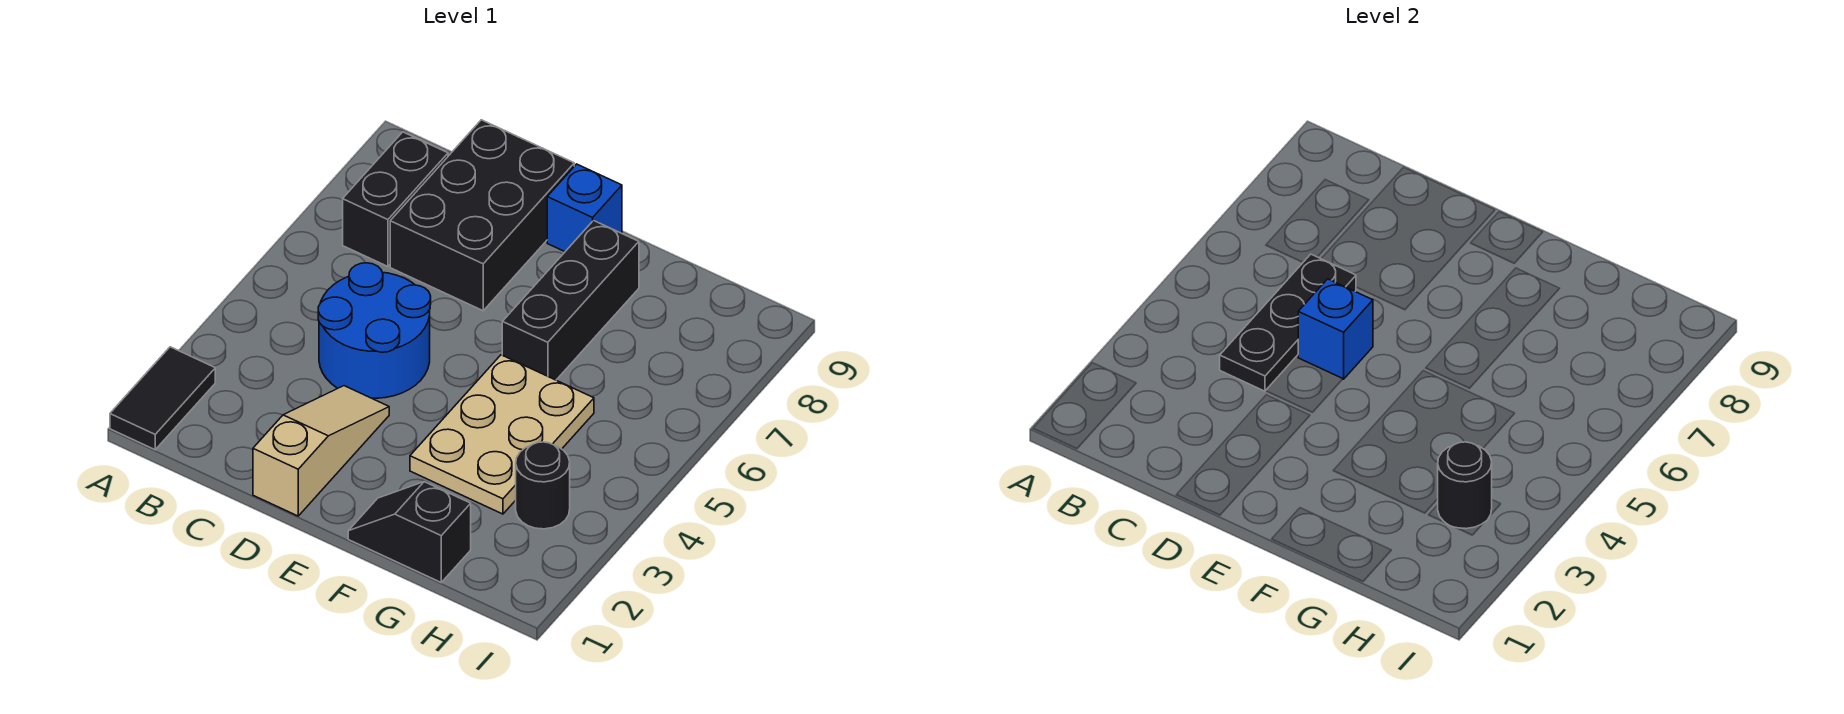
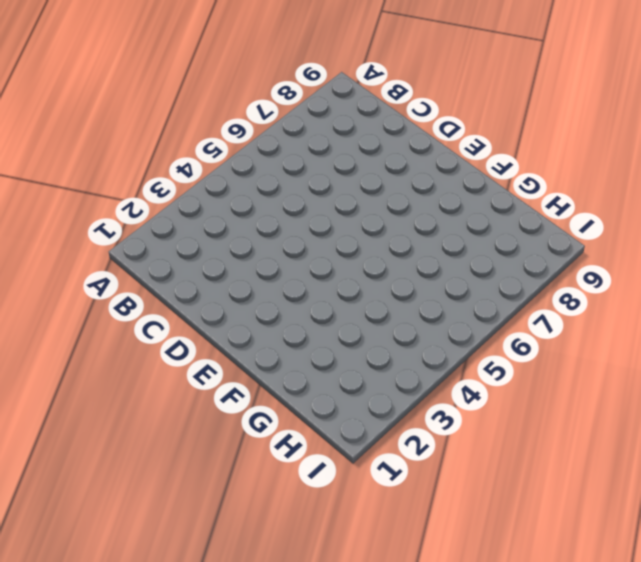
none -> black 1x2 tile [110,347,215,450]
none -> black 1x2 brick [343,132,448,266]
none -> blue 2x2 round brick [318,263,431,398]

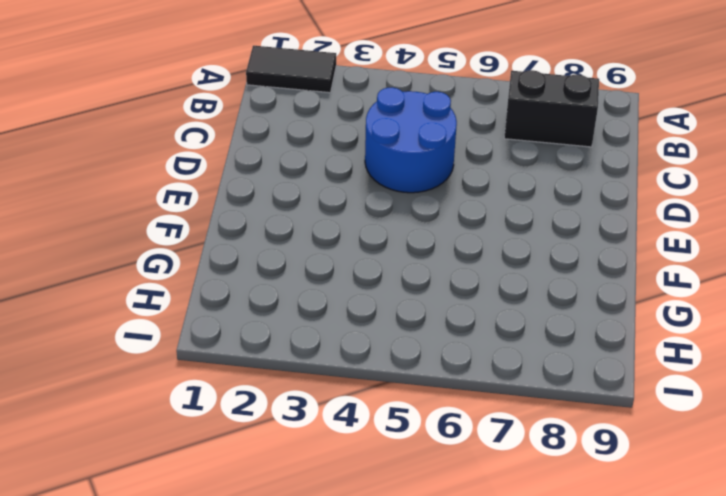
none -> black 2x3 brick [390,120,574,311]
none -> tan 1x3 slope [253,386,389,516]
none -> blue 1x1 brick [547,164,622,252]

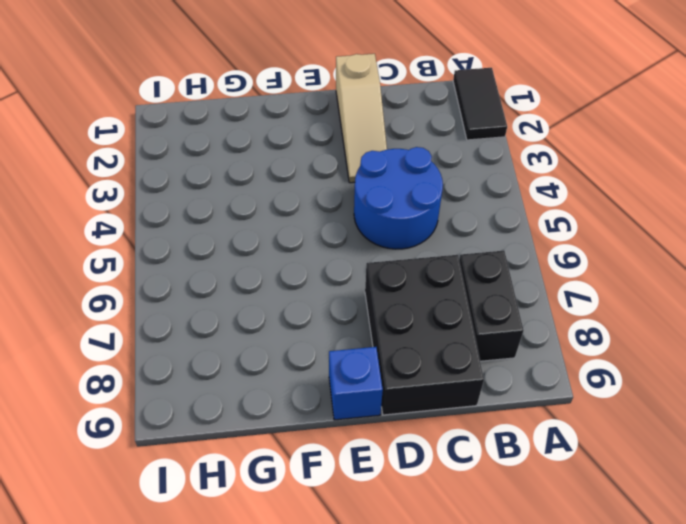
none -> black 1x2 slope [348,482,471,582]
none -> tan 2x3 plate [410,355,594,514]
none -> black 1x3 brick [502,221,639,380]

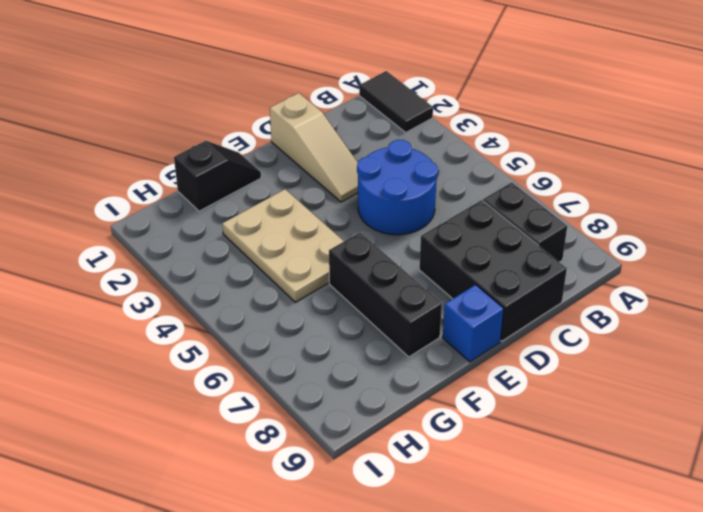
none -> black 1x1 round brick [516,442,570,529]
none -> black 1x3 plate [1220,254,1356,391]
none -> blue 1x1 brick [1298,279,1373,379]

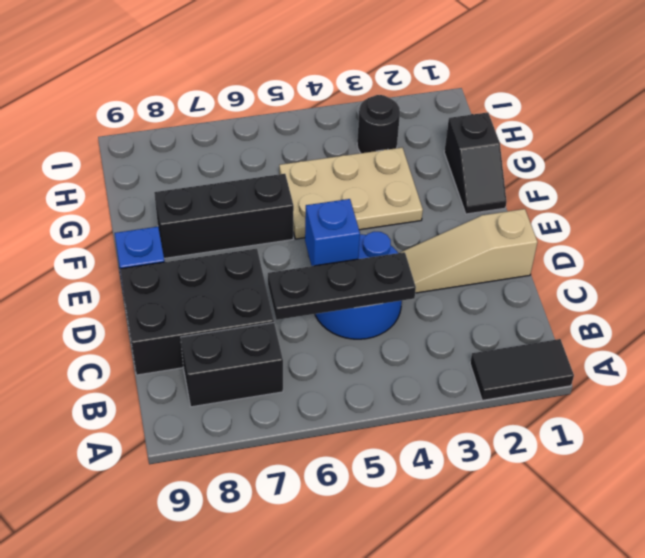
none -> black 1x1 round brick [1438,442,1492,529]

